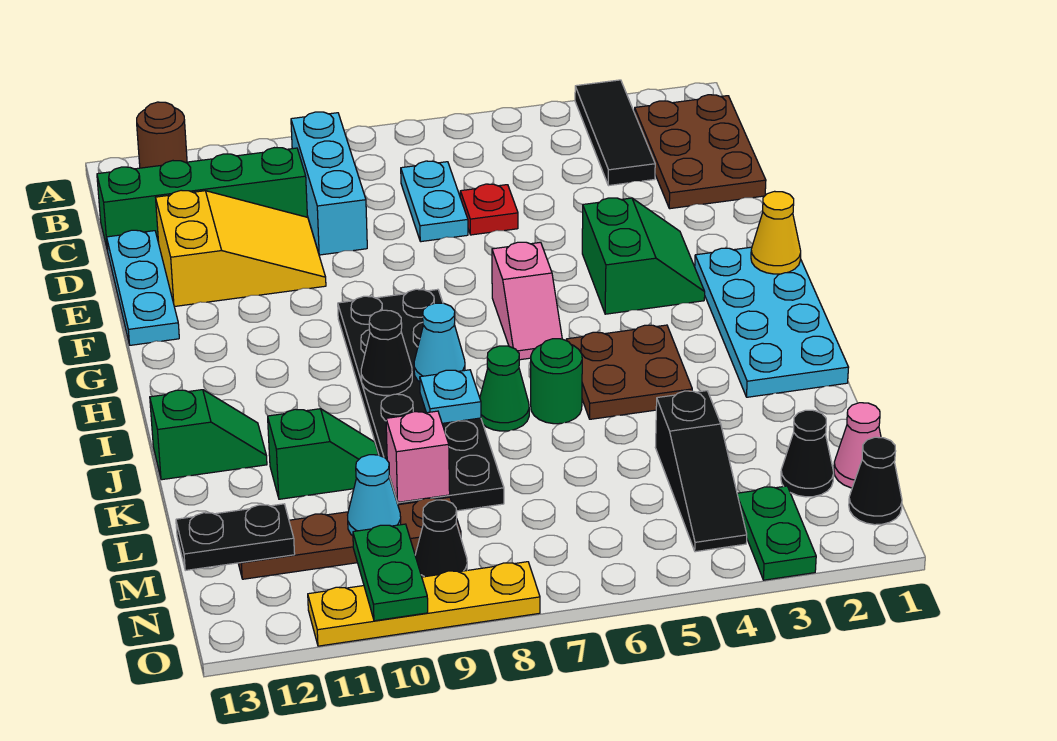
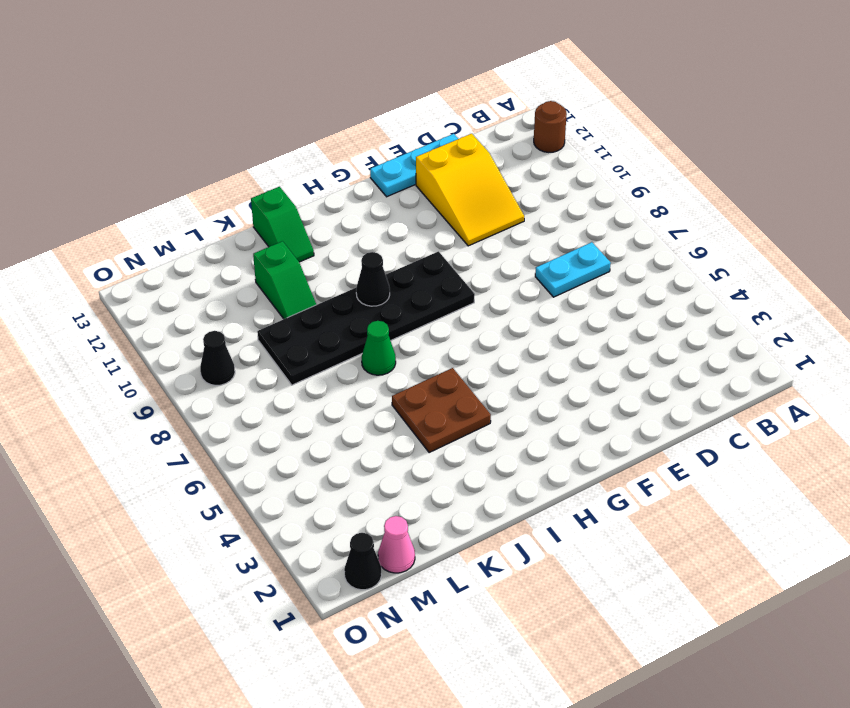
none -> black 1x3 tile [575,80,655,186]
none -> brown 2x3 plate [635,95,766,209]
none -> cyan 1x3 brick [291,112,367,255]
none -> green 1x4 brick [97,148,307,251]

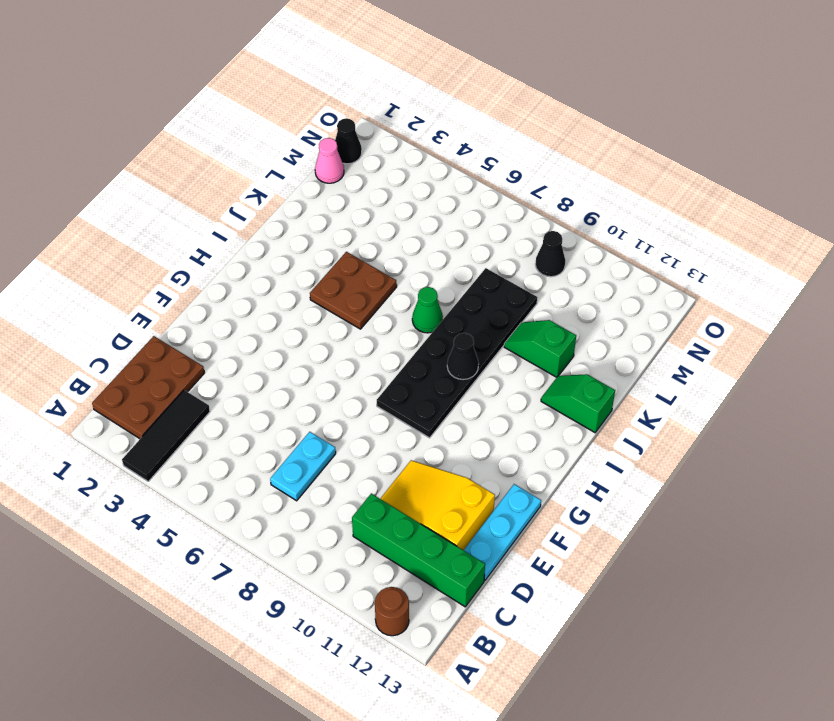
none -> cyan 1x3 brick [291,112,367,255]
none -> red 1x1 plate [460,184,518,235]
none -> green 2x2 slope [582,198,705,314]
none -> cyan 2x4 plate [695,247,849,397]

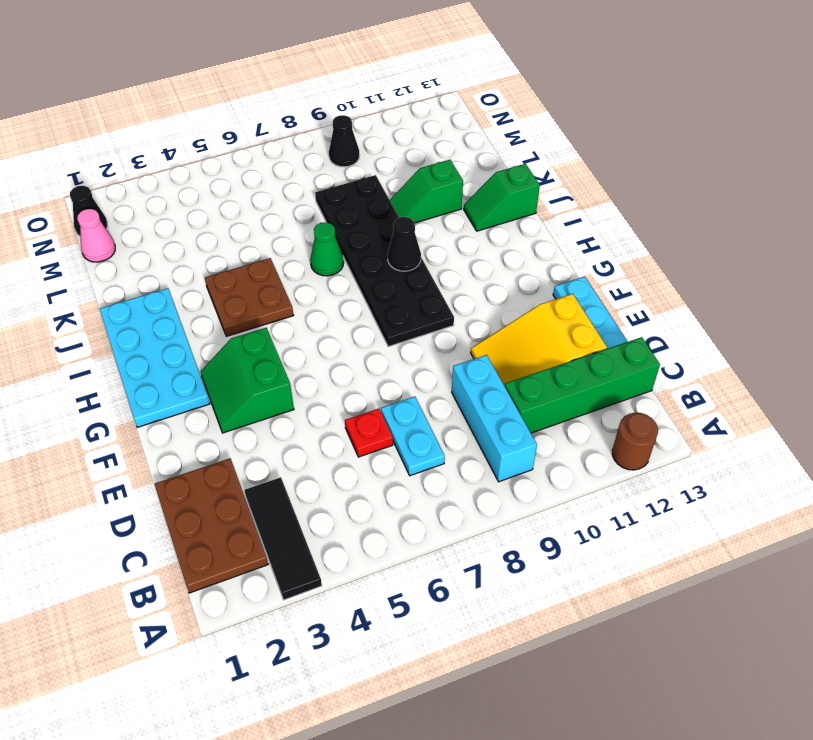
none -> pink 1x2 slope [492,242,562,360]
none -> green 1x1 round brick [531,339,582,424]
none -> black 1x3 slope [655,391,747,552]
none -> black 1x1 cone [781,410,834,497]

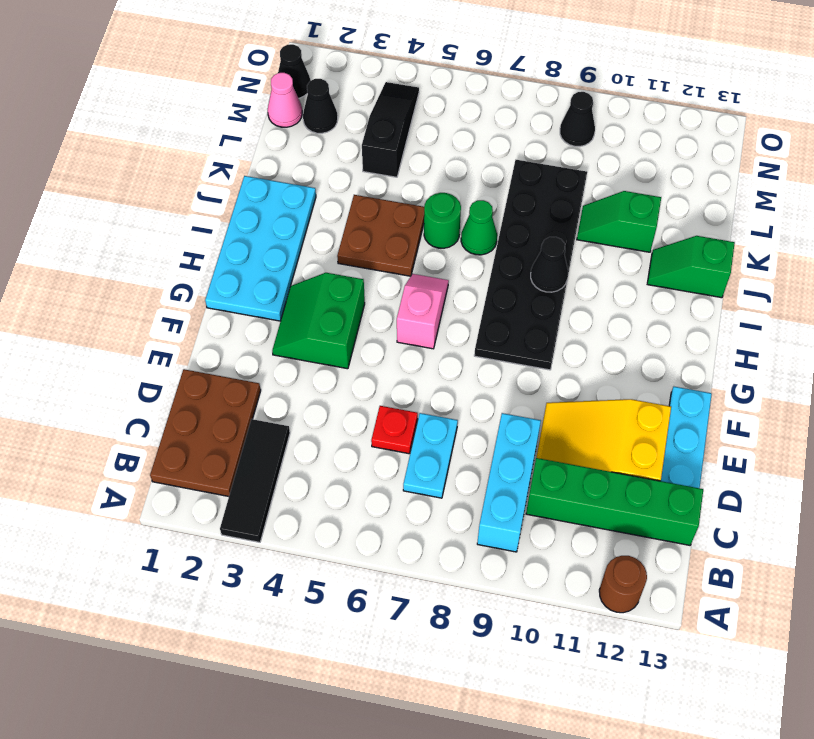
none -> brown 1x4 plate [238,497,461,579]
none -> green 1x2 plate [737,486,816,580]
none -> yellow 1x4 plate [308,562,540,646]
none -> yellow 1x1 cone [751,191,801,274]

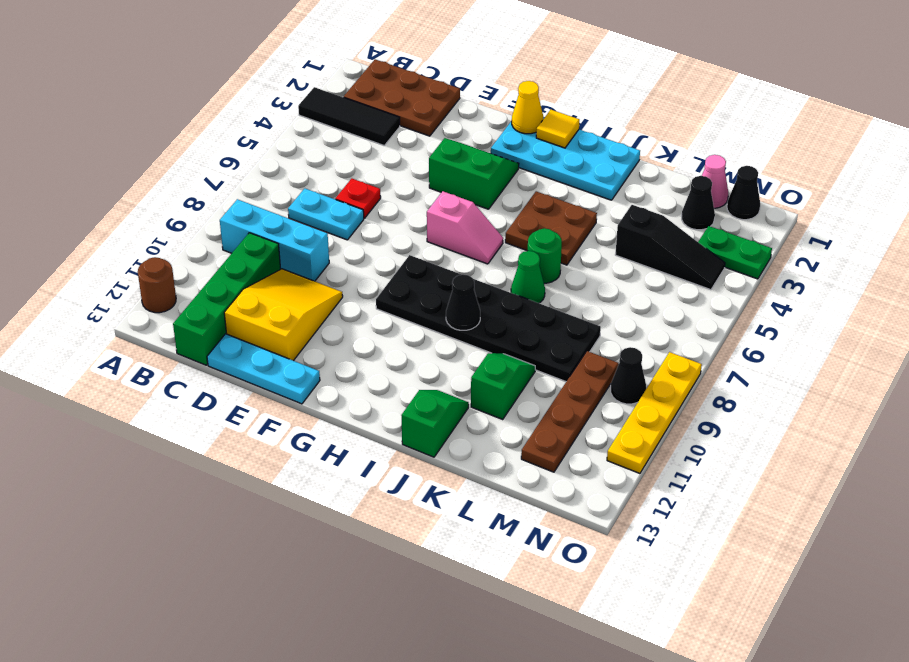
yellow 1x1 tile [536,110,579,148] -> none
none -> cyan 1x1 cone [414,303,465,382]
none -> cyan 1x1 plate [420,370,481,423]
none -> pink 1x1 brick [386,411,450,502]
none -> cyan 1x1 cone [348,455,401,536]

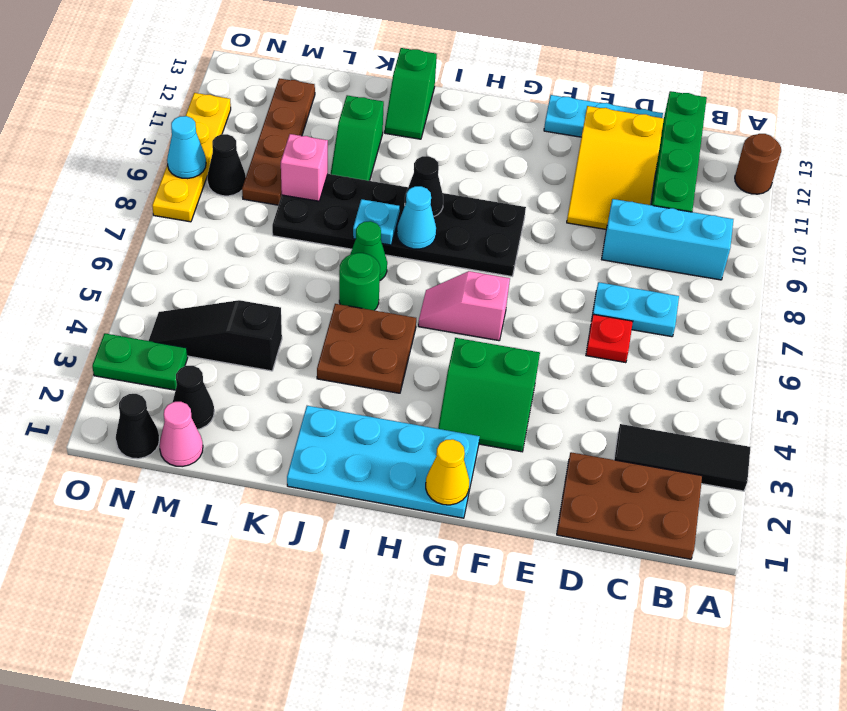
cyan 1x1 cone [167,116,206,179] -> cyan 1x1 cone moved to [348,455,401,536]
none -> black 1x2 plate [176,504,295,570]
none -> green 1x2 plate [353,524,428,621]

